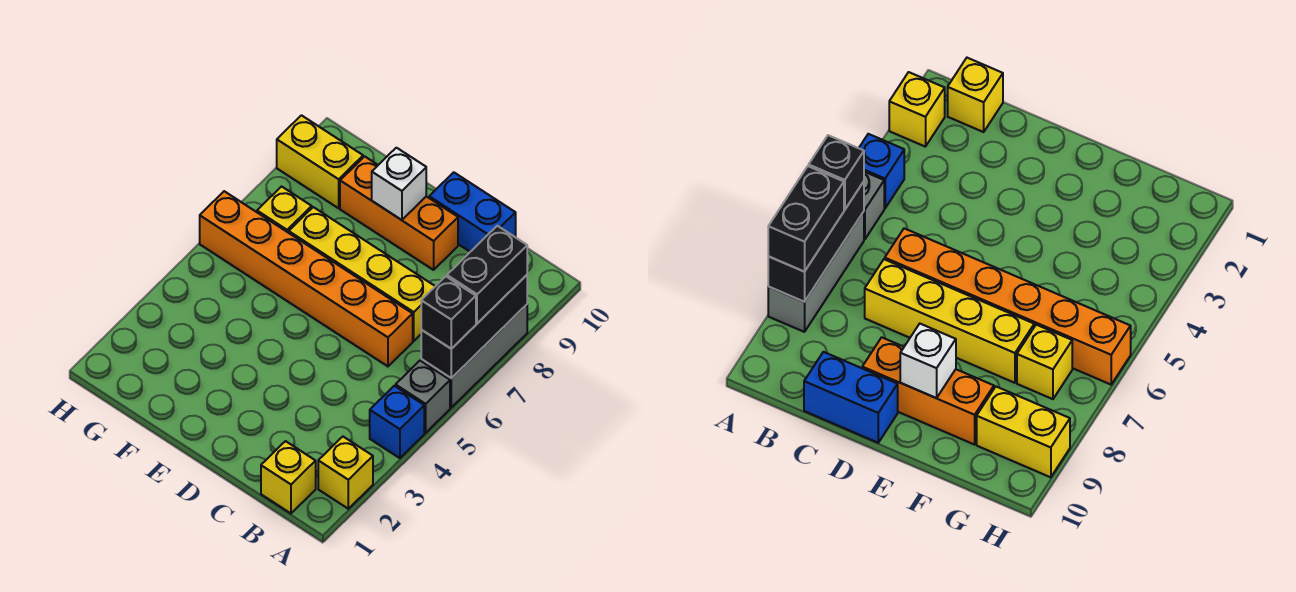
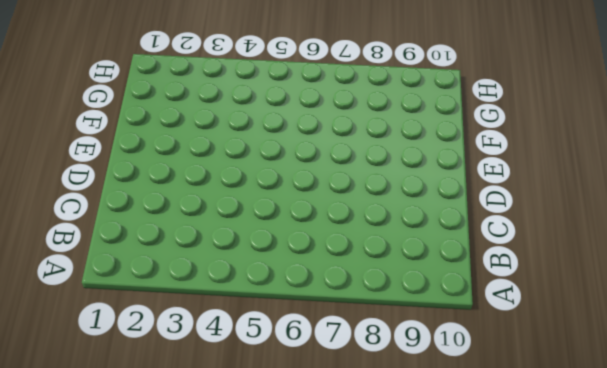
none -> yellow 1x1 brick [318,437,373,509]
none -> blue 1x1 brick [370,386,424,458]
none -> grey 1x1 brick [396,361,450,433]

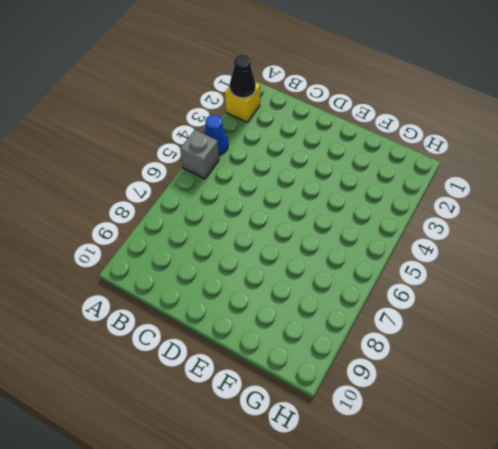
black 1x1 cone [230,55,256,98] -> none
blue 1x1 cone [204,115,228,155] -> blue 1x1 brick [370,386,424,458]
none -> grey 1x3 brick [421,305,527,407]
none -> yellow 1x1 brick [261,441,316,513]
none -> orange 1x6 brick [200,191,413,366]

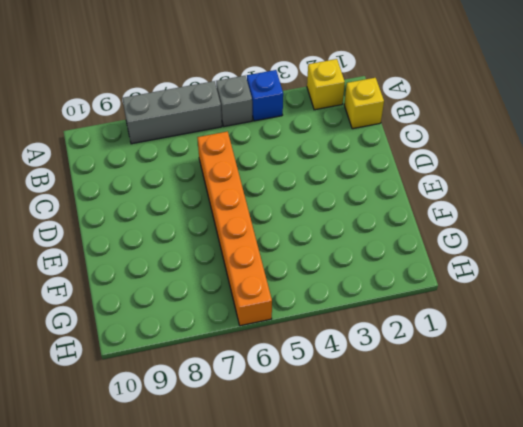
none -> yellow 1x4 brick [289,207,435,341]
none -> blue 1x2 brick [429,172,516,252]
none -> orange 1x3 brick [340,156,458,270]

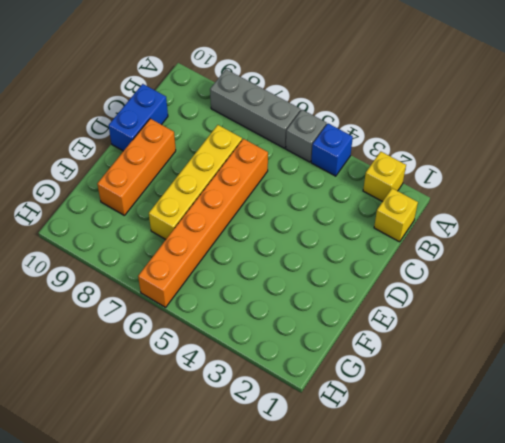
none -> yellow 1x1 brick [257,187,312,233]
none -> yellow 1x2 brick [277,115,363,208]
none -> black 1x3 brick [421,275,527,378]

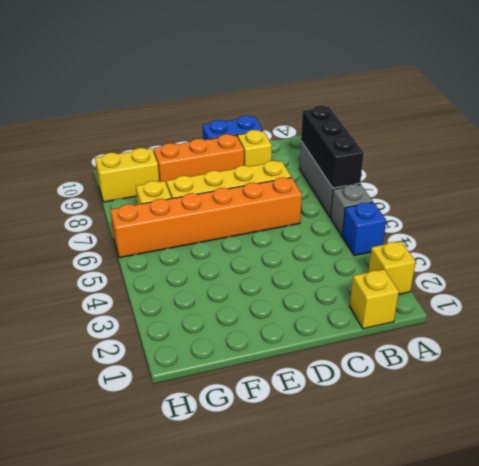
yellow 1x1 brick [237,130,272,167] -> none
none -> white 1x1 brick [372,148,426,220]
none -> black 1x1 brick [421,276,476,349]
none -> black 1x2 brick [447,226,527,323]

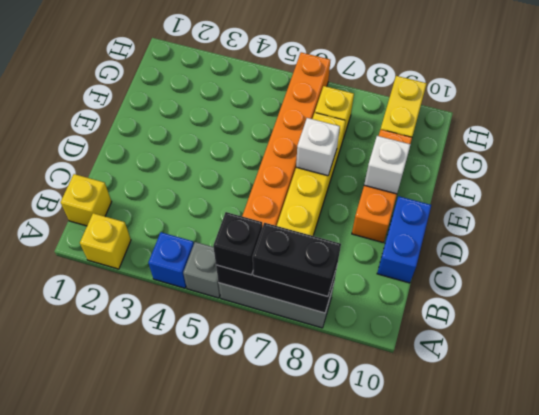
white 1x1 brick [296,118,340,176] -> none

